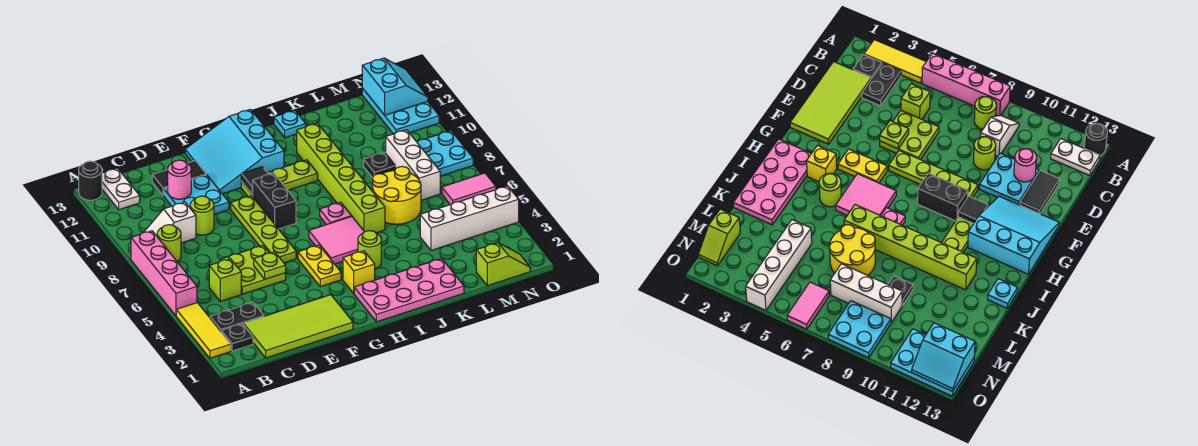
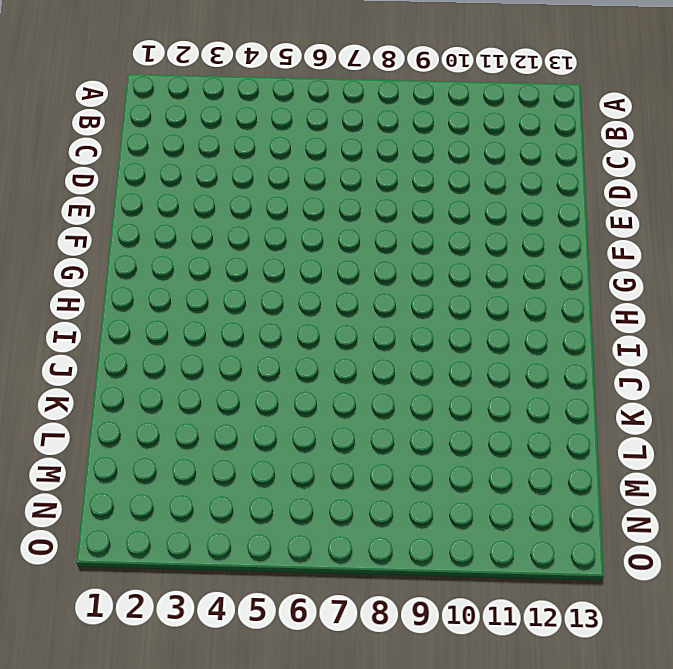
none -> yellow 1x3 tile [176,303,231,358]
none -> pink 1x4 brick [131,231,197,316]
none -> black 1x1 round brick [79,161,102,200]
none -> black 1x1 plate [221,324,253,351]

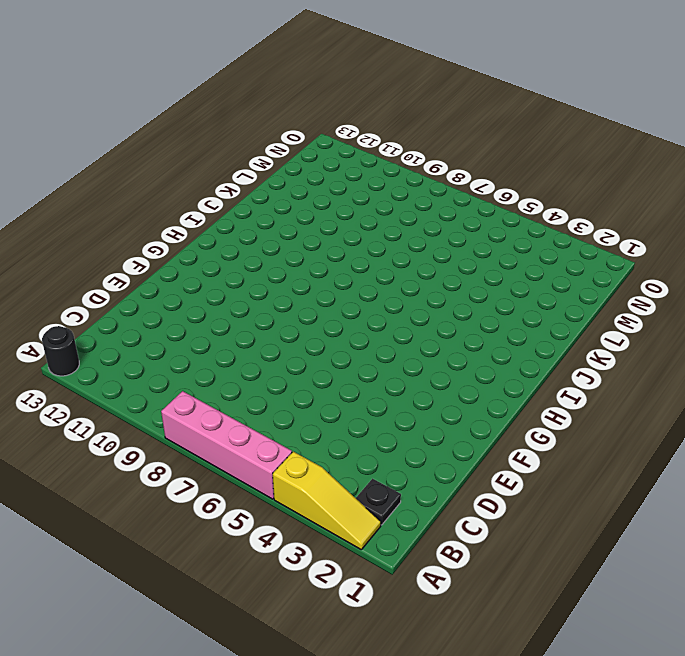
yellow 1x3 slope [273,452,381,549] -> yellow 1x3 tile [176,303,231,358]
none -> black 1x2 plate [210,302,264,331]
none -> lime 1x1 round brick [157,225,181,262]
none -> white 1x2 slope [145,202,196,243]
none -> white 1x2 plate [102,168,140,210]

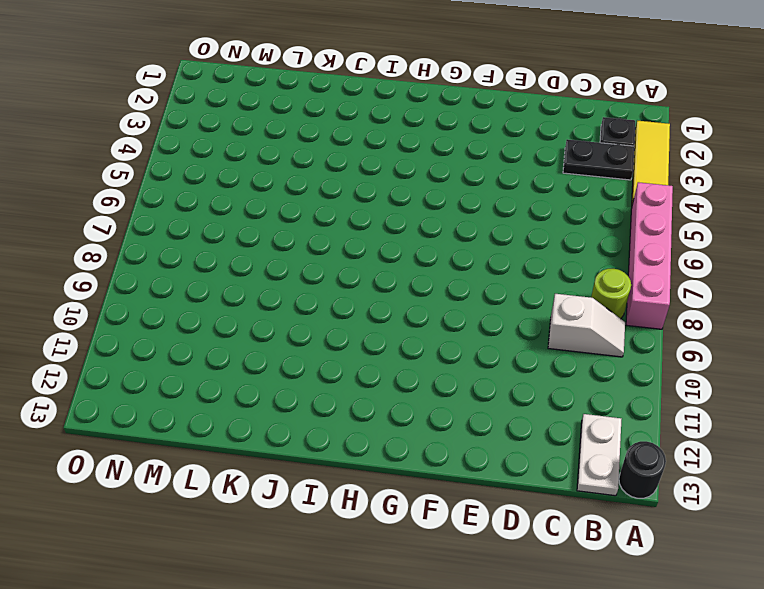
none -> lime 2x4 tile [243,295,353,358]
none -> lime 1x1 brick [209,259,241,301]
none -> lime 2x2 plate [220,245,286,294]
none -> lime 1x1 round brick [190,196,214,235]

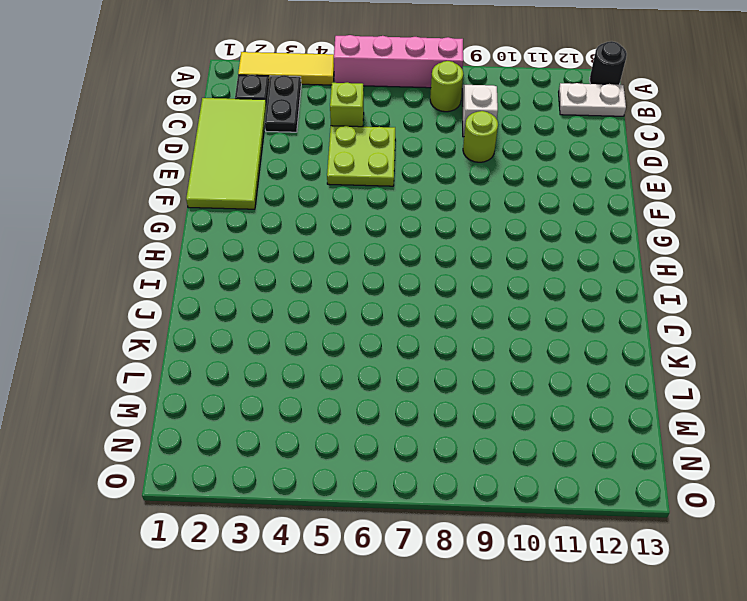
none -> cyan 2x2 plate [164,175,229,214]
none -> black 1x2 tile [152,161,206,195]
none -> lime 1x4 plate [231,196,296,263]
none -> cyan 3x3 slope [185,109,284,194]

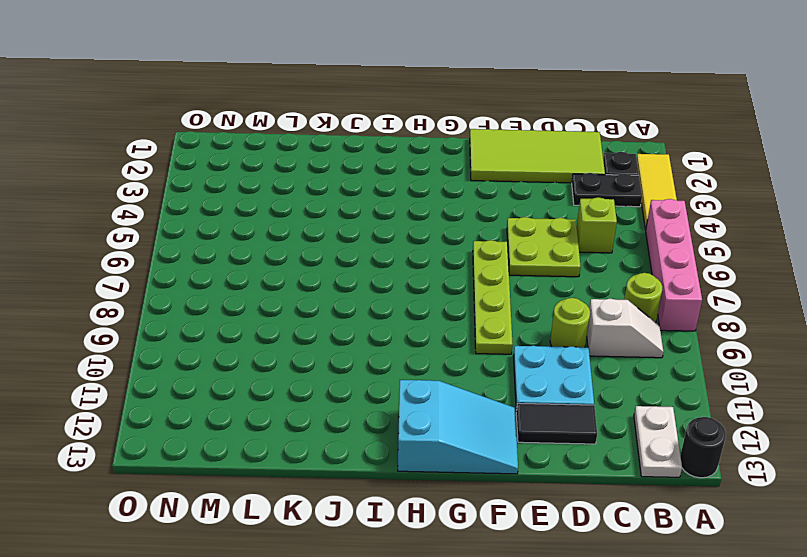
cyan 2x3 slope [398,380,518,474] -> cyan 3x3 slope [185,109,284,194]
none -> yellow 1x2 plate [298,245,341,287]
none -> black 1x2 brick [253,173,296,229]
none -> lime 1x3 plate [241,160,318,197]
none -> pink 2x4 plate [354,259,464,322]

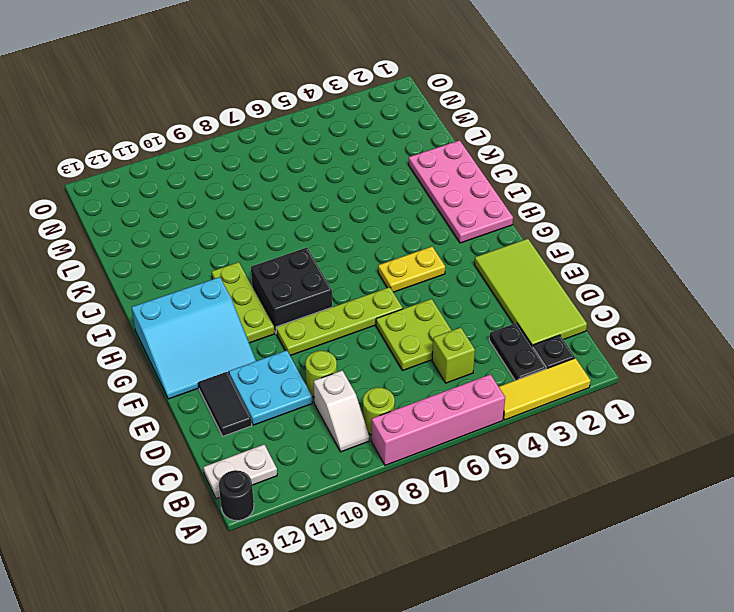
black 2x2 brick [251,248,332,333] -> black 1x2 brick [253,173,296,229]
none -> yellow 1x1 brick [343,251,375,293]
none -> pink 2x2 tile [309,217,364,264]
none -> lime 1x1 round brick [358,231,381,269]
none -> pink 1x1 plate [320,202,352,225]

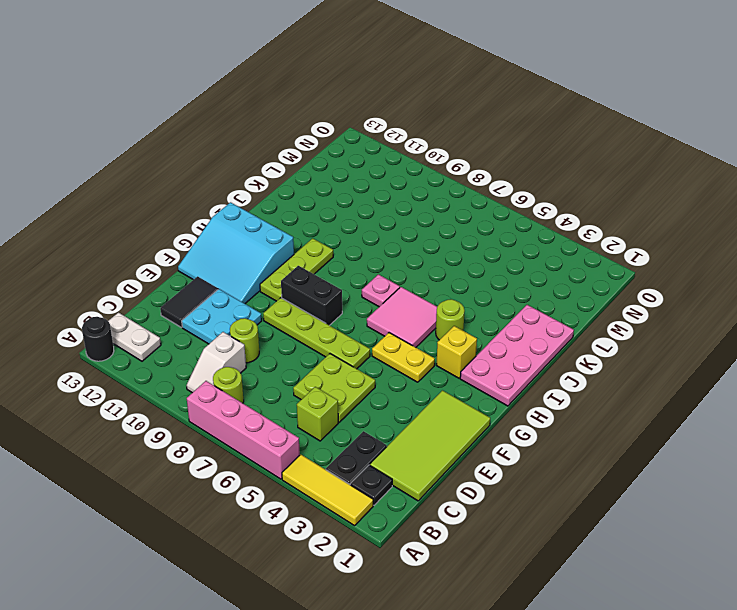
none -> lime 1x6 brick [297,123,385,233]
none -> cyan 1x1 plate [274,110,306,138]
none -> yellow 2x2 round brick [372,167,421,224]
none -> white 1x4 brick [420,186,519,251]

